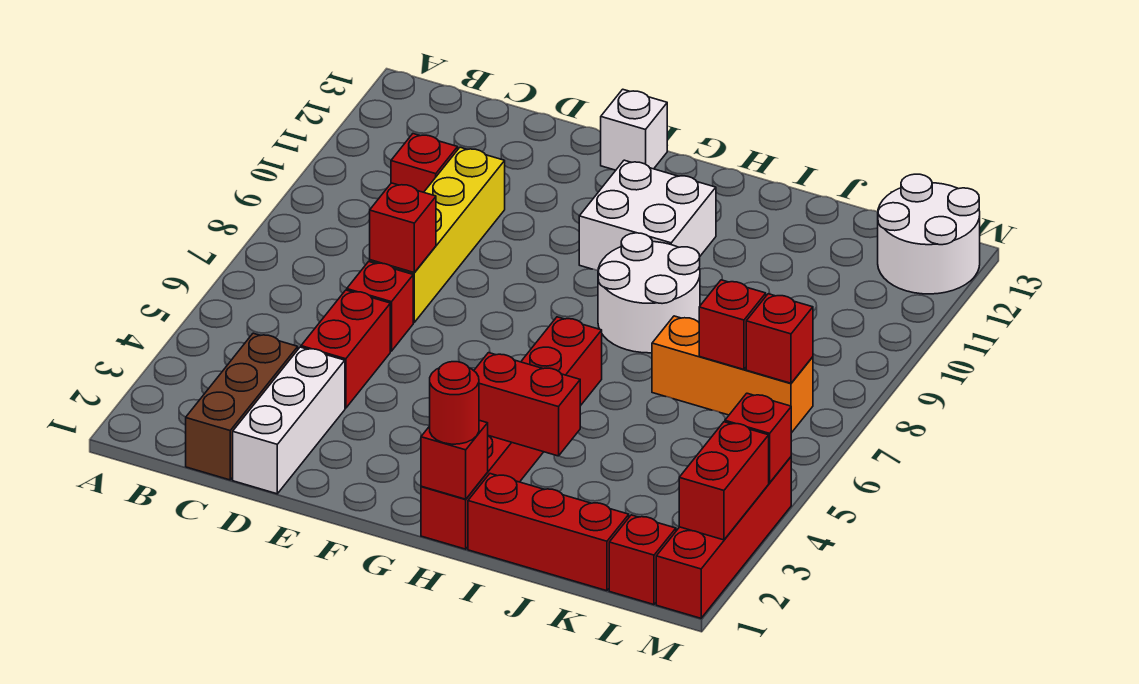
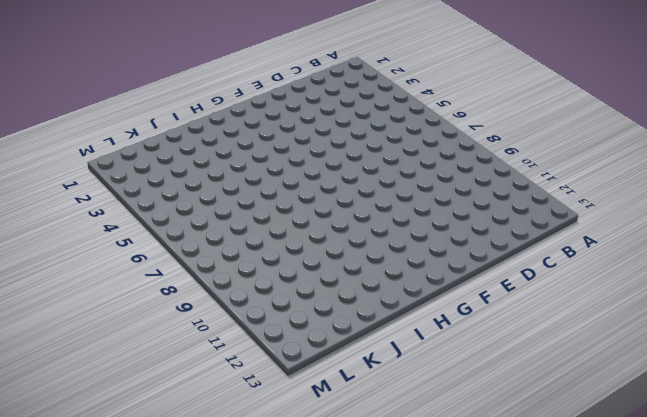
none -> brown 1x3 brick [186,333,298,480]
none -> red 1x1 brick [391,134,458,192]
none -> white 1x3 brick [233,347,345,494]

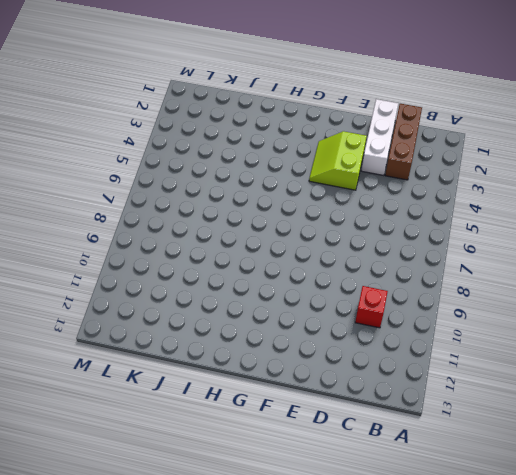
lime 2x2 slope [309,131,367,190] -> none
none -> red 1x2 brick [301,290,390,408]
none -> red 1x1 brick [347,262,413,351]
none -> yellow 1x4 brick [370,147,505,322]

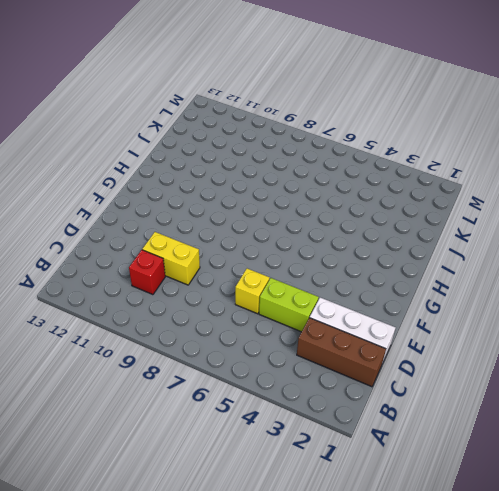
lime 1x2 brick [259,278,319,332] -> red 1x2 brick [301,290,390,408]
yellow 1x1 brick [235,269,269,314] -> red 1x1 brick [347,262,413,351]
yellow 1x2 brick [142,232,200,285] -> yellow 1x4 brick [370,147,505,322]
none -> white 1x1 brick [601,89,667,170]
none -> white 2x2 brick [579,160,716,270]
none -> red 1x6 brick [421,317,602,549]

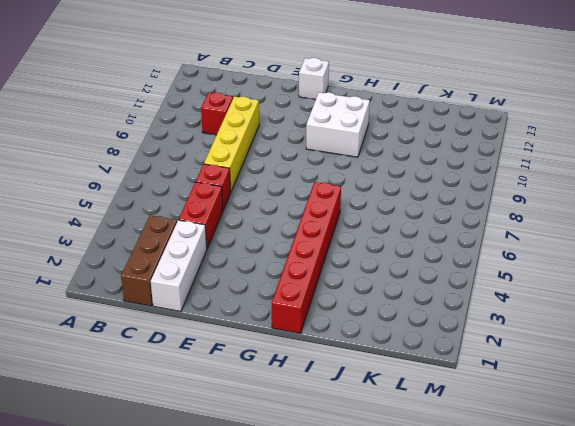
none -> white 2x2 round brick [598,233,700,353]
none -> red 1x3 brick [468,474,629,591]
none -> orange 1x3 brick [652,316,813,433]

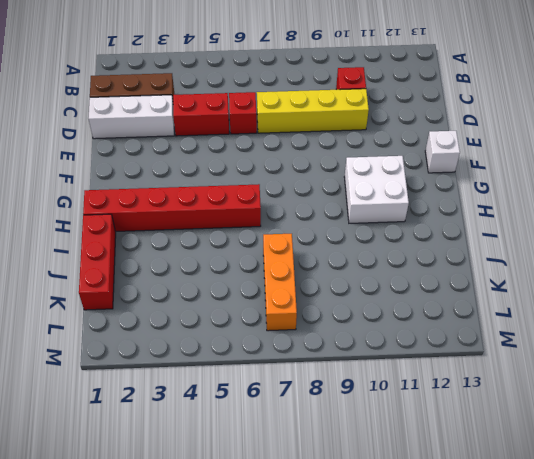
none -> white 2x2 round brick [598,233,700,353]
none -> red 1x1 brick [609,515,676,605]
none -> white 2x2 round brick [878,174,980,294]

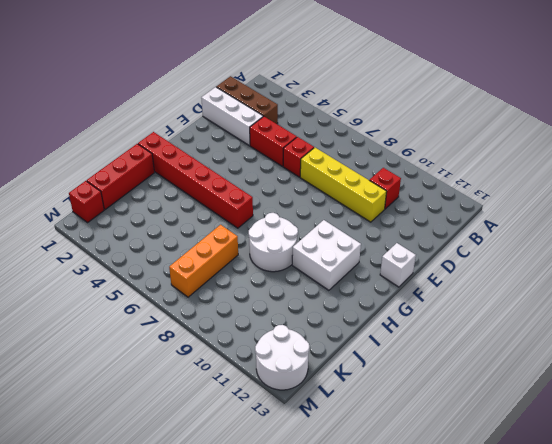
none -> red 1x4 brick [656,457,791,618]
none -> red 1x1 brick [370,183,436,273]
none -> red 1x1 brick [421,420,488,499]

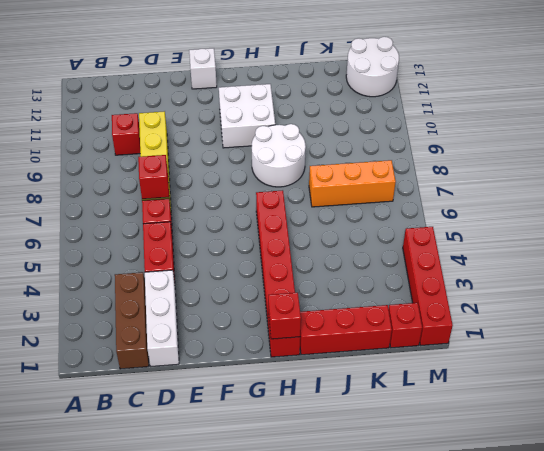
none -> red 1x2 brick [474,353,580,456]
none -> red 1x1 brick [699,280,766,369]
none -> red 1x1 brick [746,294,813,383]

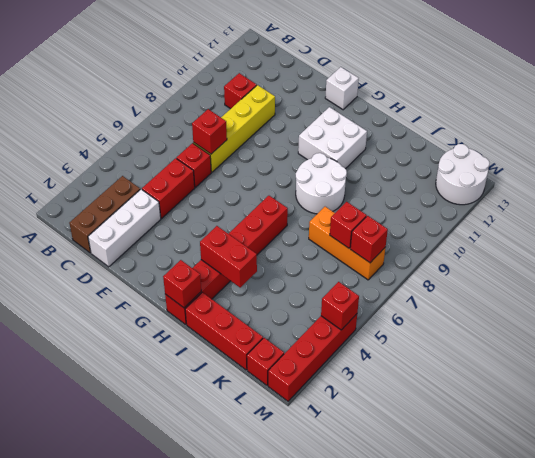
none -> red 1x2 brick [679,422,769,540]
none -> red 1x1 round brick [430,362,479,444]

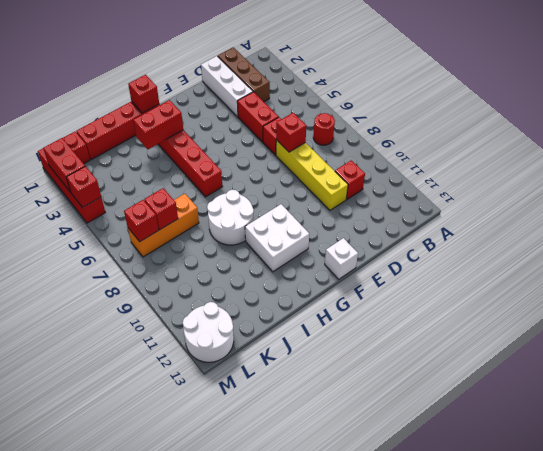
red 1x1 round brick [313,113,335,145] -> red 1x1 round brick moved to [430,362,479,444]

